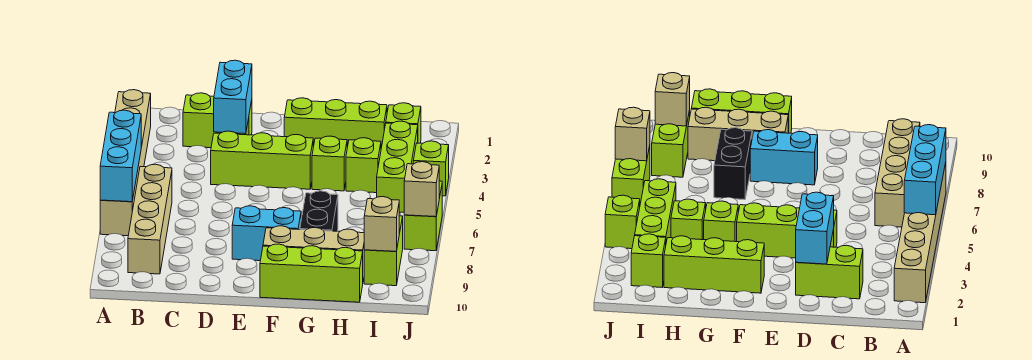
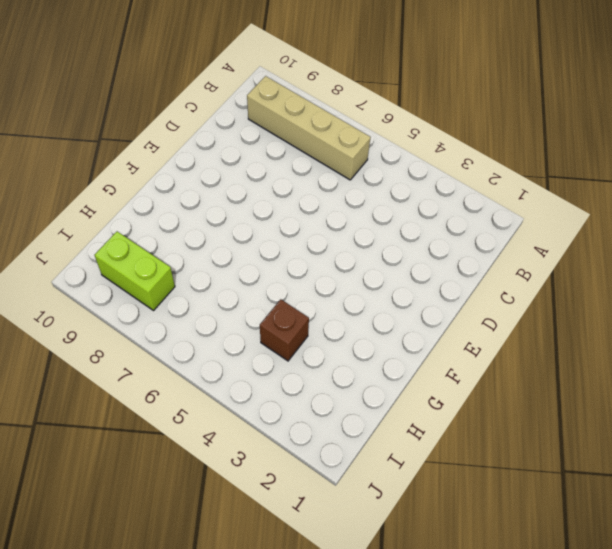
brown 1x1 brick [260,299,309,361] -> lime 1x1 brick [346,138,381,193]
none -> tan 1x6 brick [100,90,151,236]
none -> lime 1x2 brick [183,93,252,148]
none -> lime 1x3 brick [211,131,313,189]

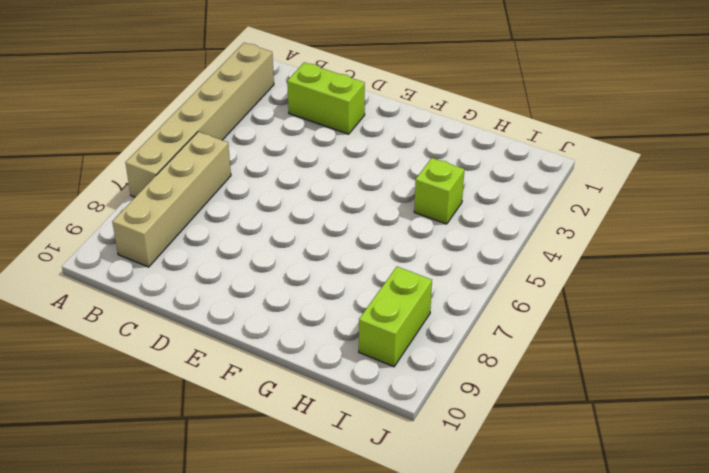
none -> lime 1x3 brick [211,131,313,189]
none -> cyan 1x2 brick [232,206,301,261]
none -> lime 1x3 brick [284,98,387,148]

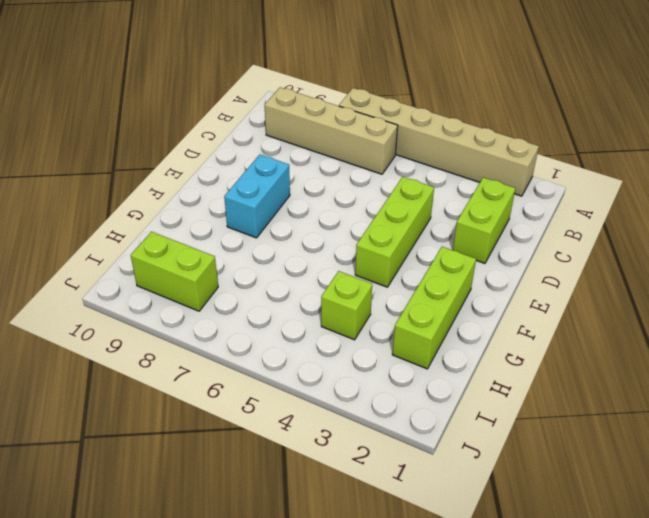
none -> tan 1x3 brick [263,226,364,280]
none -> lime 1x3 brick [260,244,363,302]
none -> lime 1x1 brick [312,136,347,191]

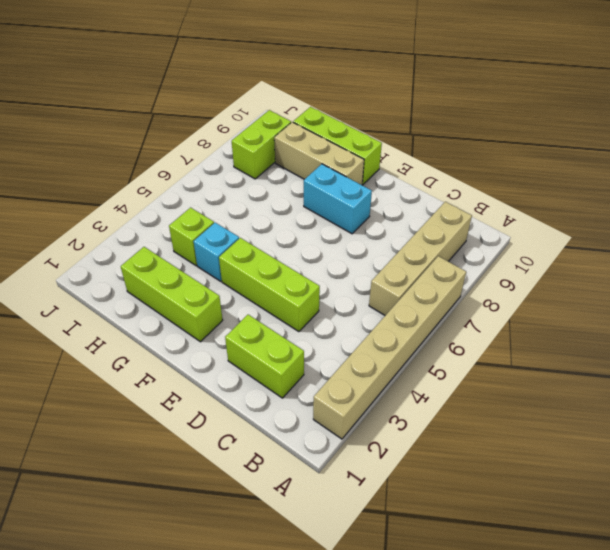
cyan 1x1 brick [194,223,239,281] -> lime 1x1 brick [312,136,347,191]
none -> black 1x2 brick [300,191,338,231]
none -> lime 1x1 brick [386,103,421,143]
none -> lime 1x3 brick [377,121,418,212]

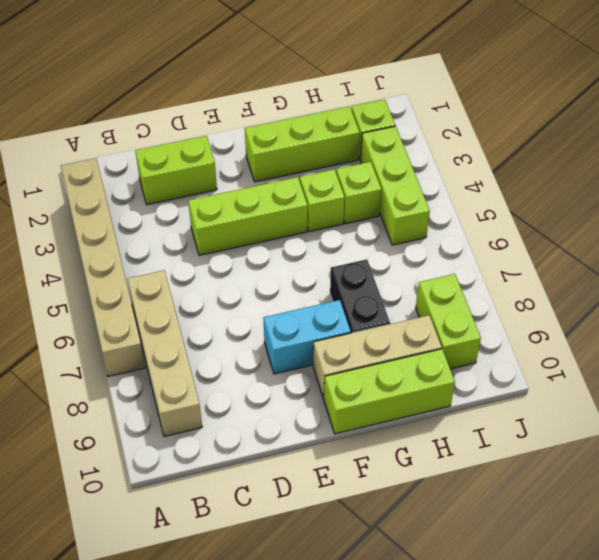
none -> lime 1x1 brick [413,141,449,196]
none -> lime 1x2 brick [404,181,442,251]
none -> cyan 1x3 brick [100,110,141,202]

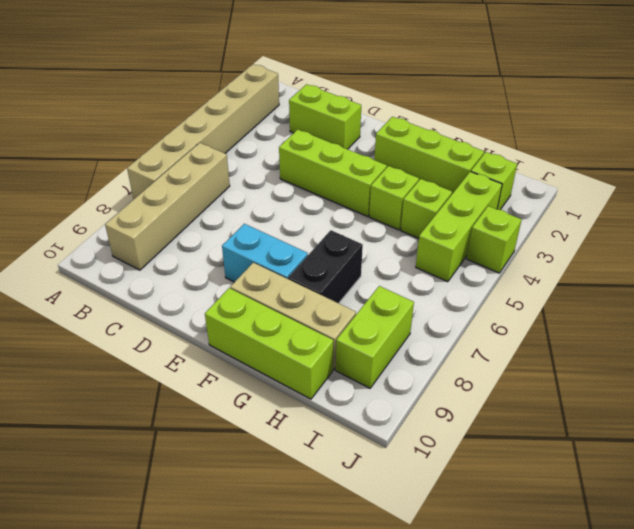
none -> lime 1x2 brick [404,181,442,251]
none -> cyan 1x3 brick [100,110,141,202]
none -> cyan 1x2 brick [214,60,252,134]

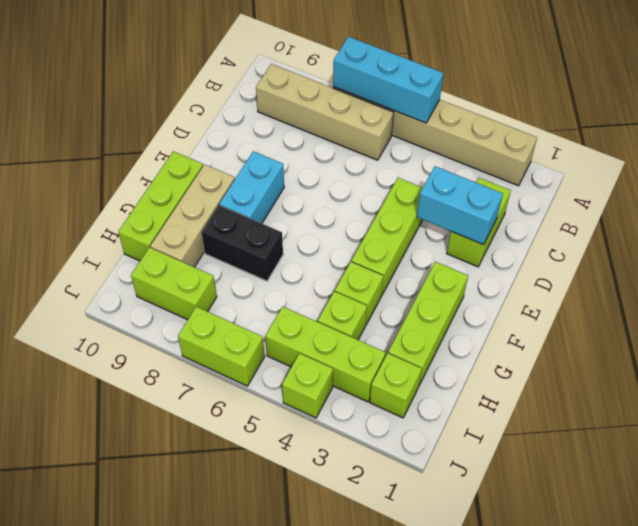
none -> tan 1x1 brick [364,197,399,251]
none -> tan 1x1 brick [404,162,439,217]

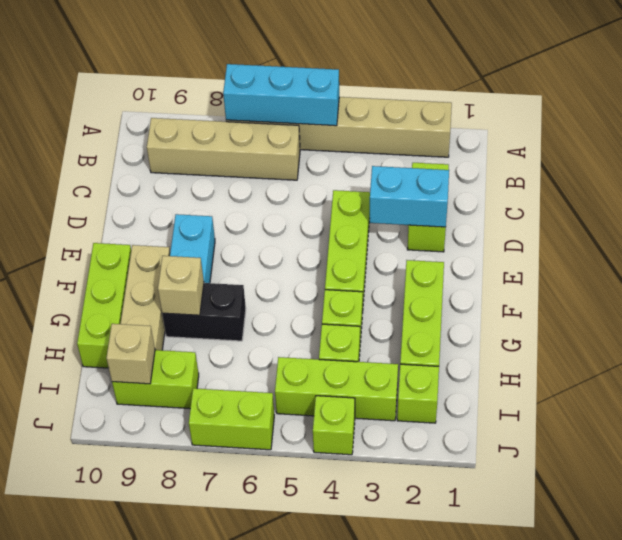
tan 1x1 brick [158,256,204,315] -> tan 1x1 brick moved to [404,162,439,217]

